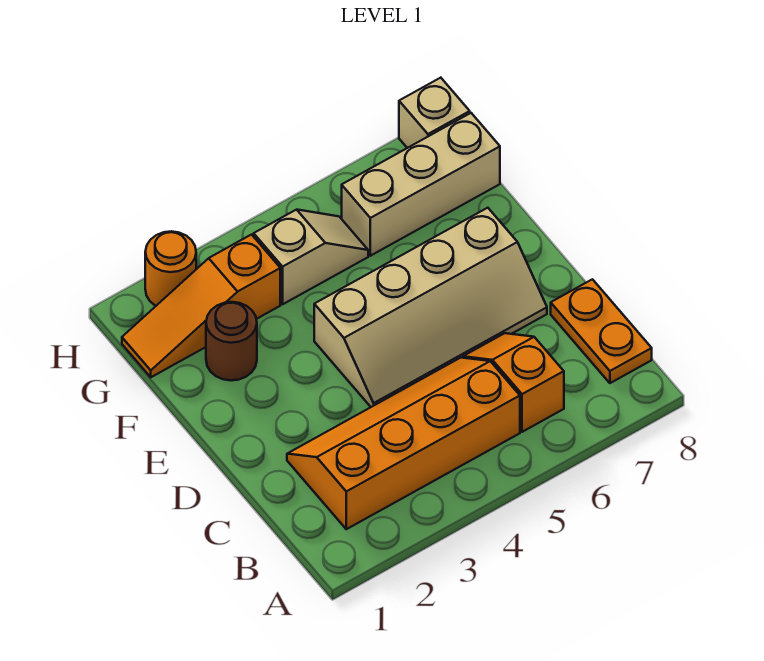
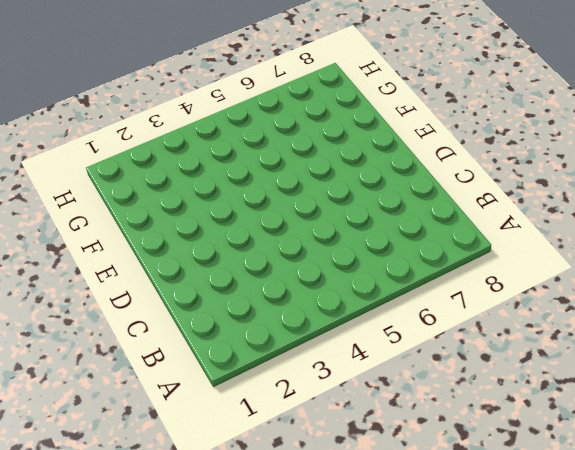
none -> orange 2x4 slope [287,358,520,529]
none -> orange 1x2 slope [463,333,564,432]

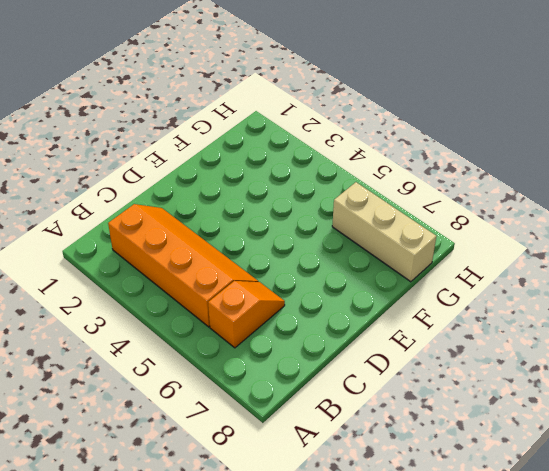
none -> orange 1x2 plate [551,279,652,383]
none -> tan 2x4 slope [314,208,547,407]

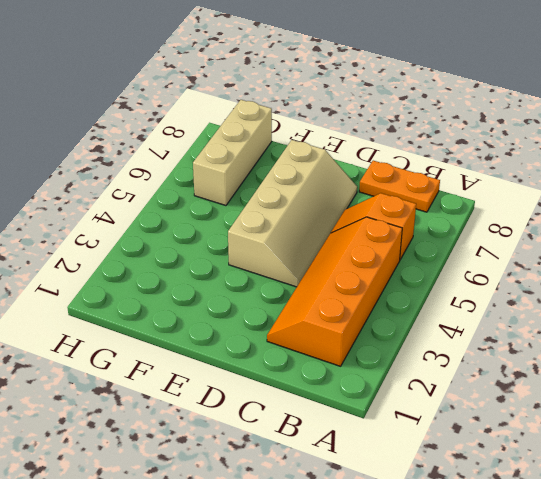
none -> brown 1x1 round brick [206,302,257,380]
none -> orange 1x3 slope [122,235,280,377]

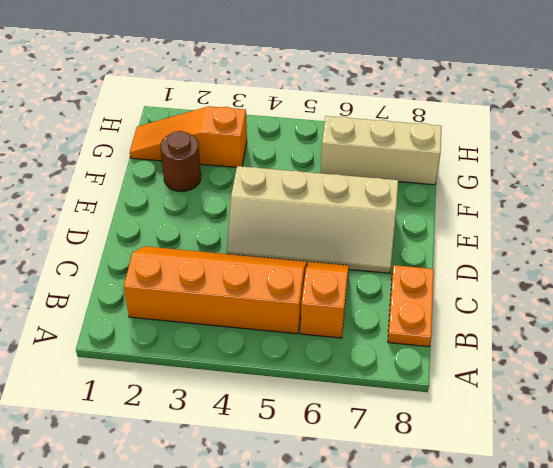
none -> tan 1x2 slope [254,210,368,304]
none -> orange 1x1 round brick [145,231,196,306]

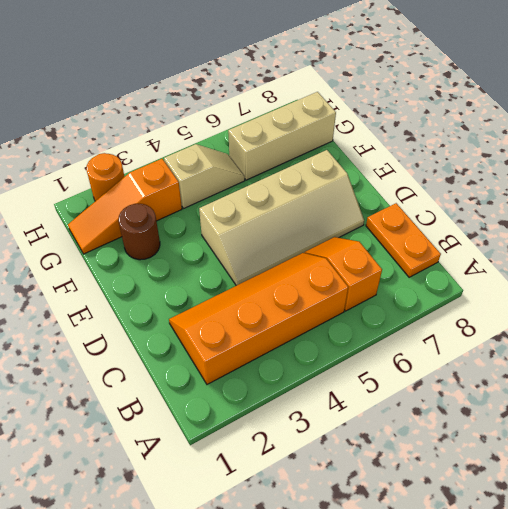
none -> tan 1x1 brick [399,78,470,148]

